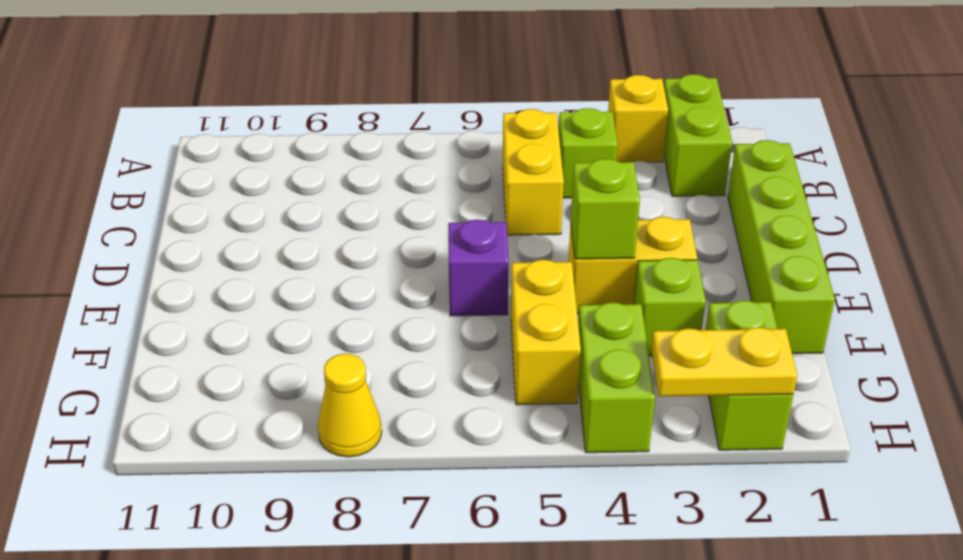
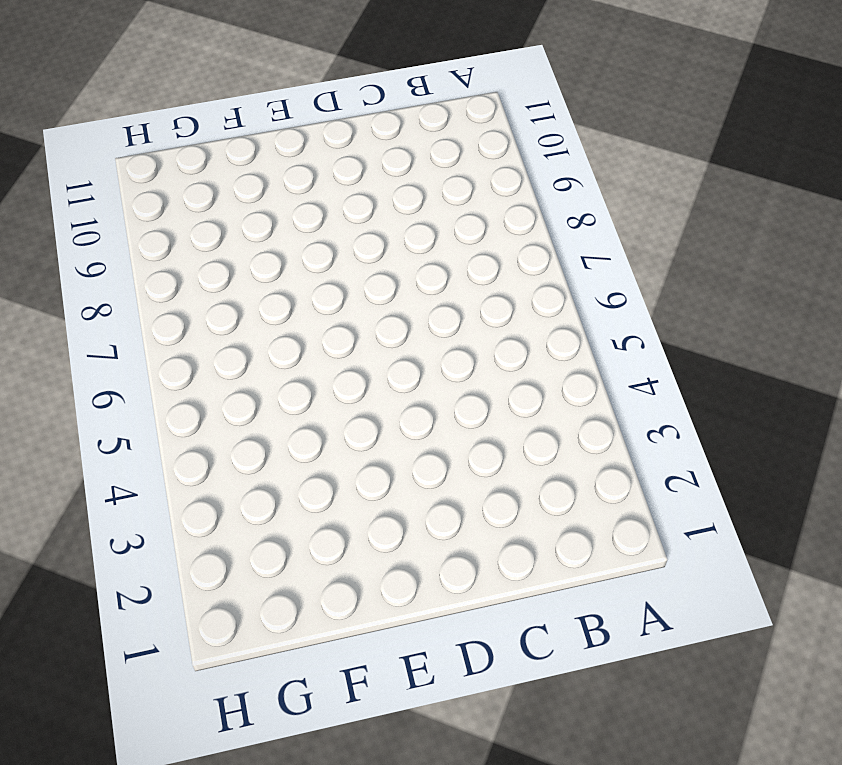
none -> lime 1x2 brick [664,74,732,196]
none -> yellow 1x1 brick [608,75,668,162]
none -> lime 1x1 brick [559,108,617,198]

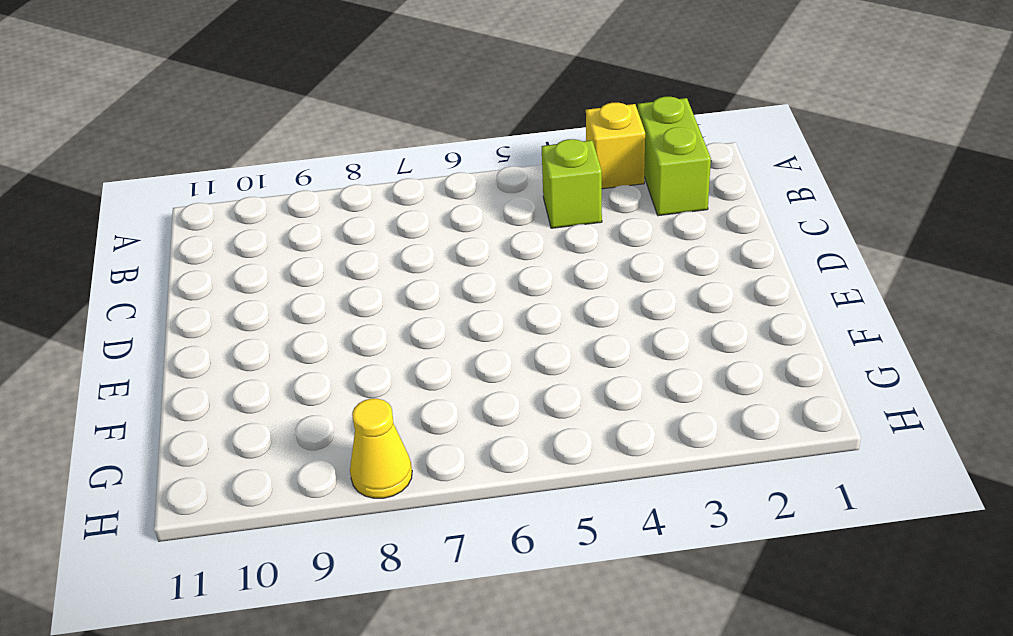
none -> yellow 1x2 brick [503,109,564,235]
none -> lime 1x4 brick [728,140,835,354]
none -> yellow 1x2 brick [569,217,697,314]

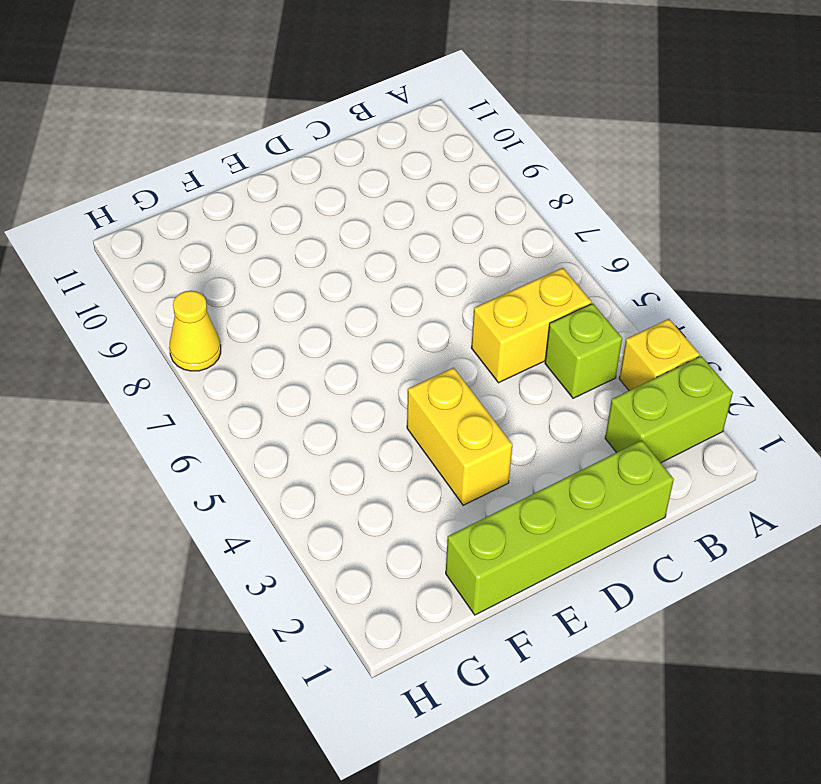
none -> purple 1x1 brick [448,219,509,316]
none -> lime 1x1 brick [634,258,706,356]
none -> yellow 1x2 brick [511,260,581,405]

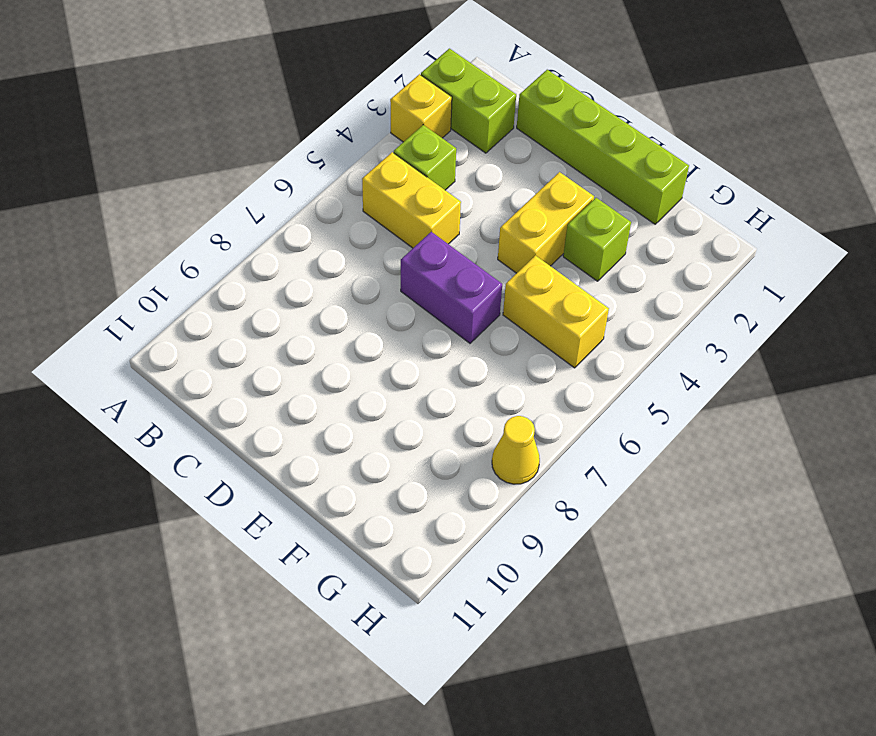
purple 1x2 brick [401,232,502,343] -> purple 1x1 brick [448,219,509,316]
none -> lime 1x2 brick [706,300,793,450]
none -> lime 1x2 brick [578,302,655,453]
none -> lime 1x1 brick [571,159,640,259]

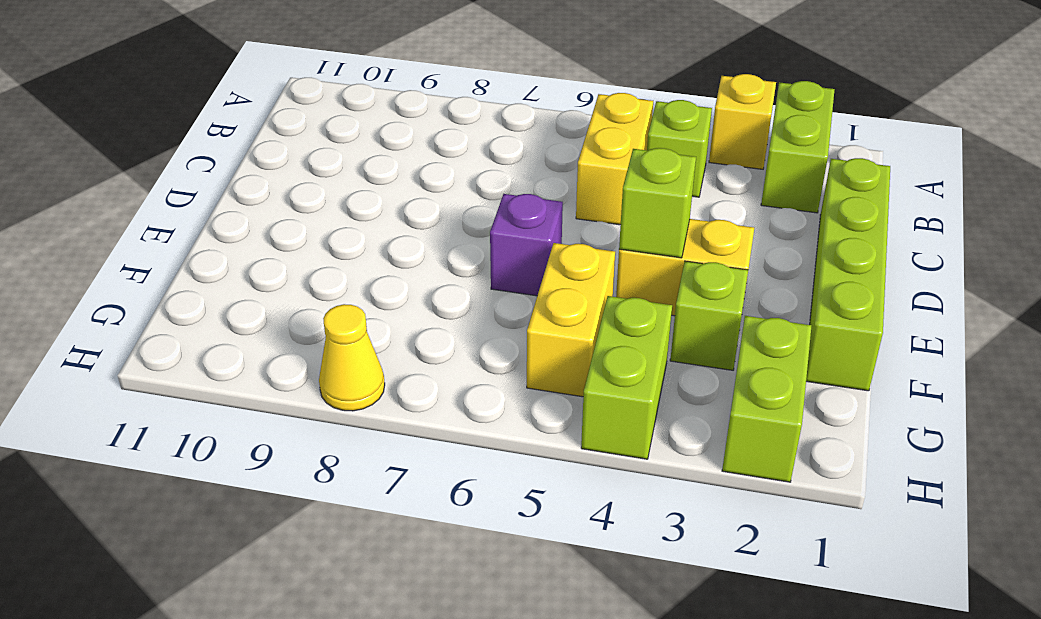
none -> yellow 1x2 plate [651,327,797,396]

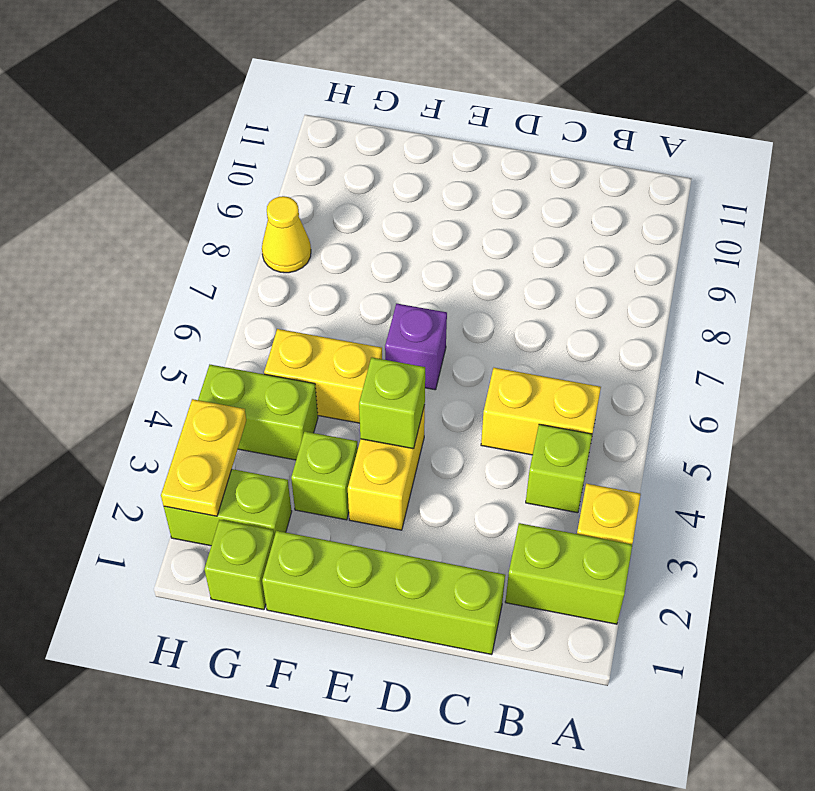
lime 1x1 brick [204,520,274,610] -> none

